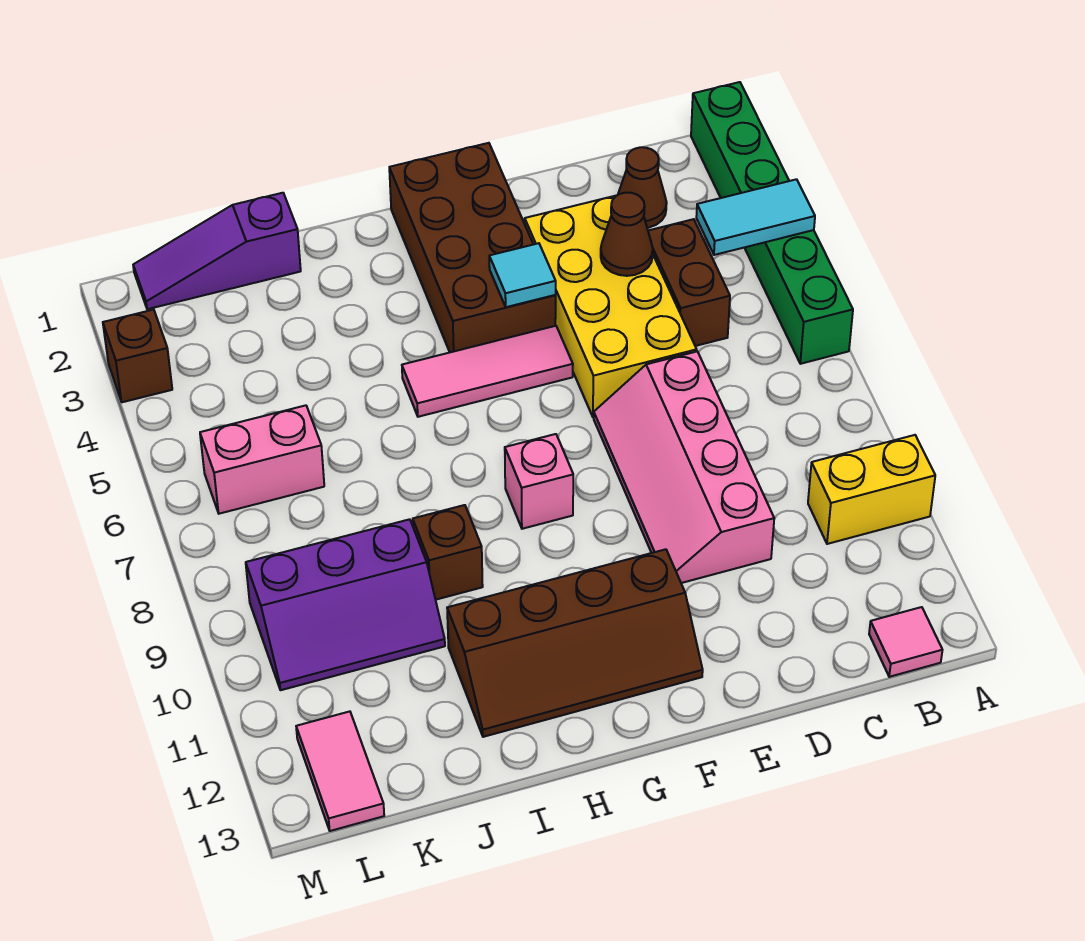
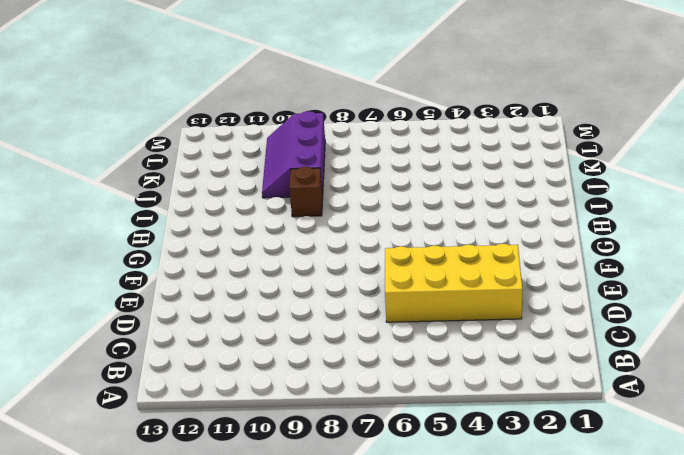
none -> green 1x6 brick [691,82,853,364]
none -> yellow 1x2 brick [808,435,935,544]
none -> pink 1x1 tile [869,607,942,677]

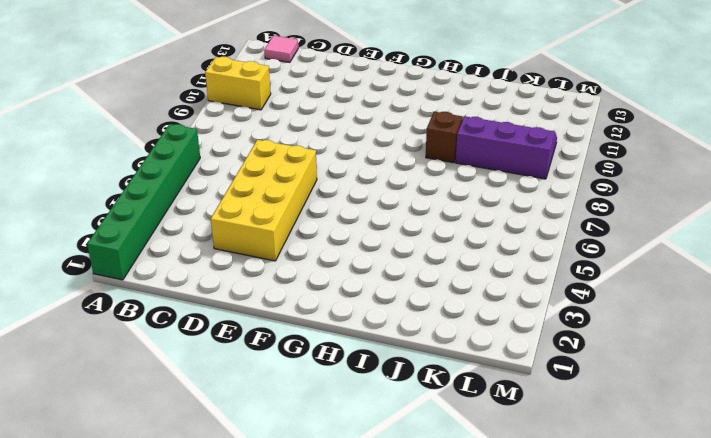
none -> brown 1x1 cone [618,147,667,228]
none -> brown 1x2 brick [648,219,730,346]
none -> pink 2x4 slope [594,352,774,583]

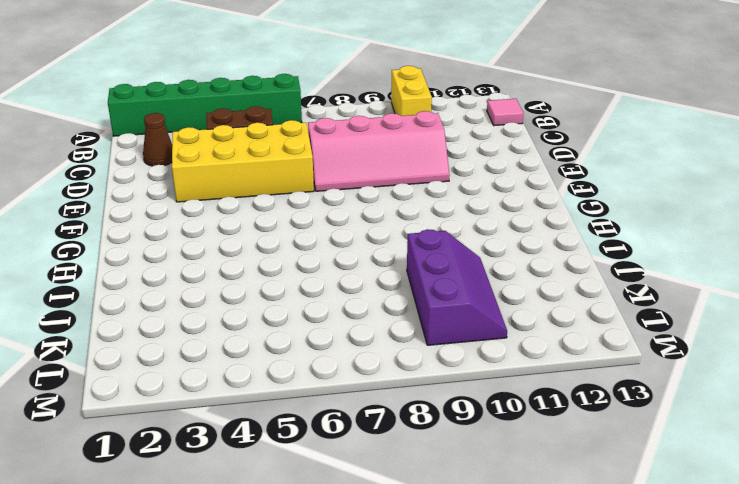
none -> brown 2x4 brick [389,143,556,352]
none -> pink 1x3 tile [402,326,573,417]
none -> brown 2x4 slope [447,549,703,737]

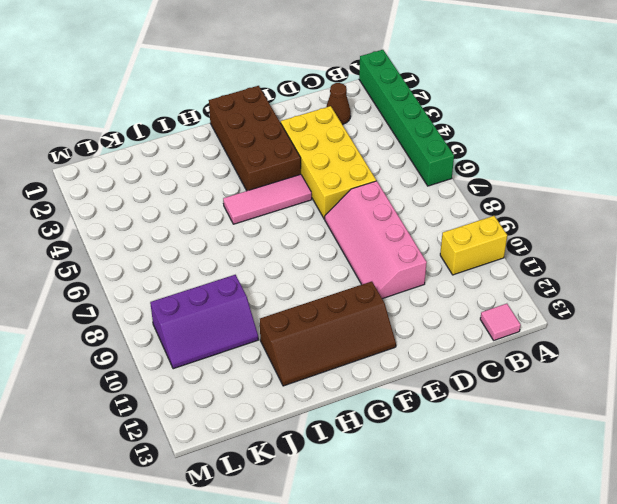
none -> brown 1x2 brick [648,219,730,346]
none -> pink 1x1 brick [505,434,573,529]
none -> brown 1x1 brick [413,505,483,600]

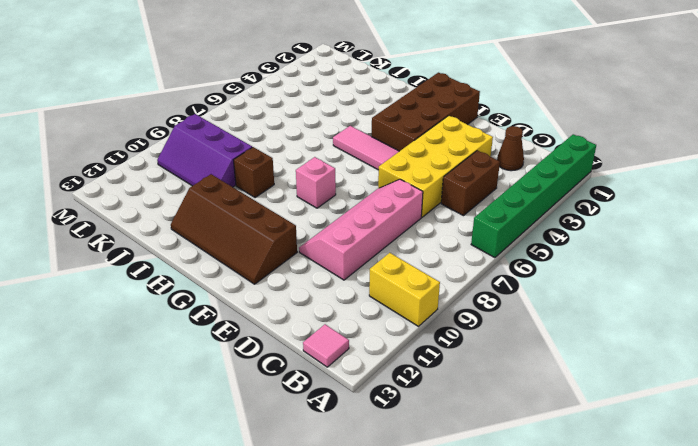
none -> purple 1x3 slope [133,193,301,309]
none -> pink 1x2 brick [200,405,324,514]
none -> pink 1x2 tile [296,711,384,831]

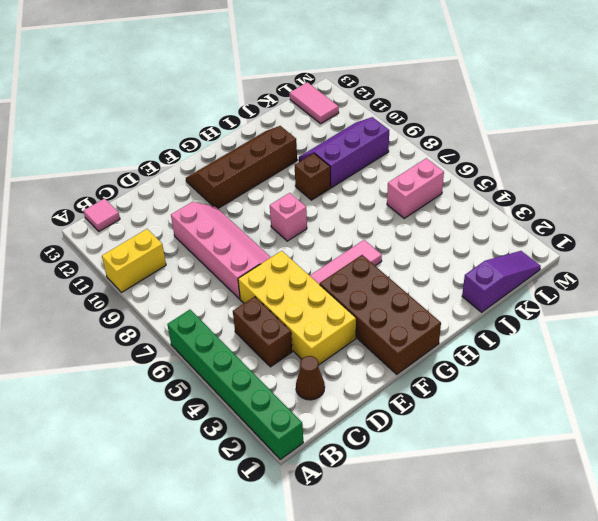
none -> brown 1x1 brick [103,310,172,402]
none -> cyan 1x2 tile [696,179,815,255]
none -> brown 1x1 cone [601,193,653,276]

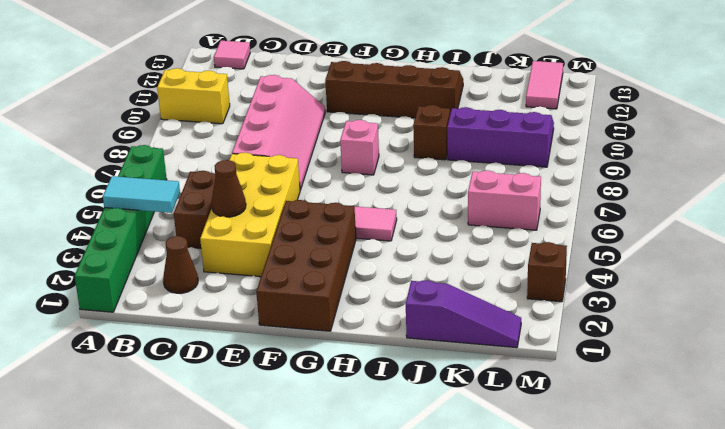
none -> cyan 1x1 tile [489,243,556,307]

